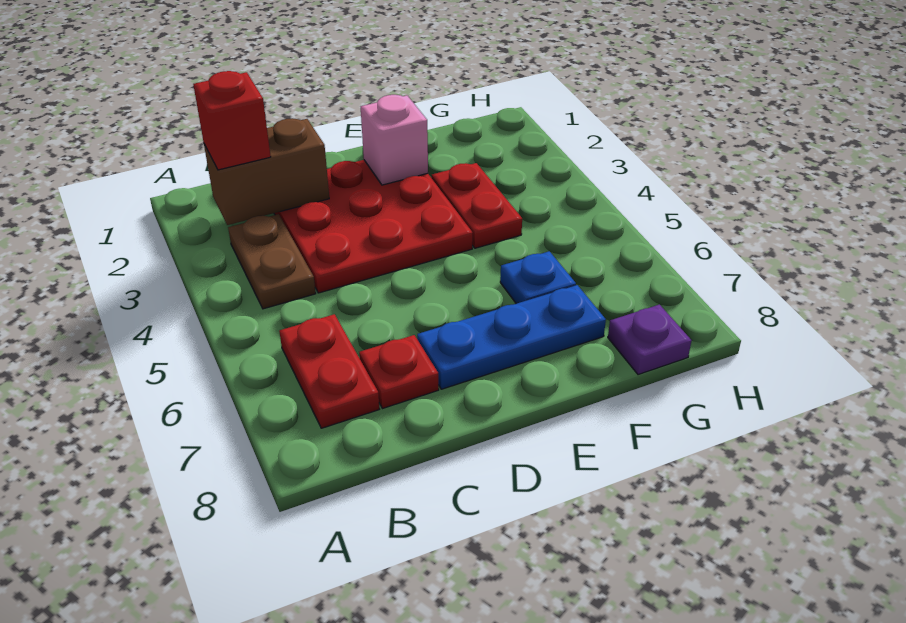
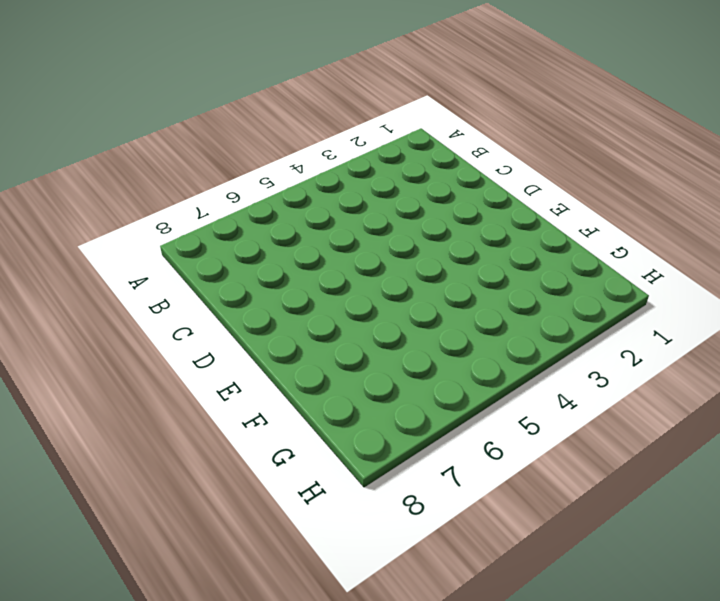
none -> brown 1x2 plate [228,214,316,309]
none -> red 1x2 plate [279,314,379,428]

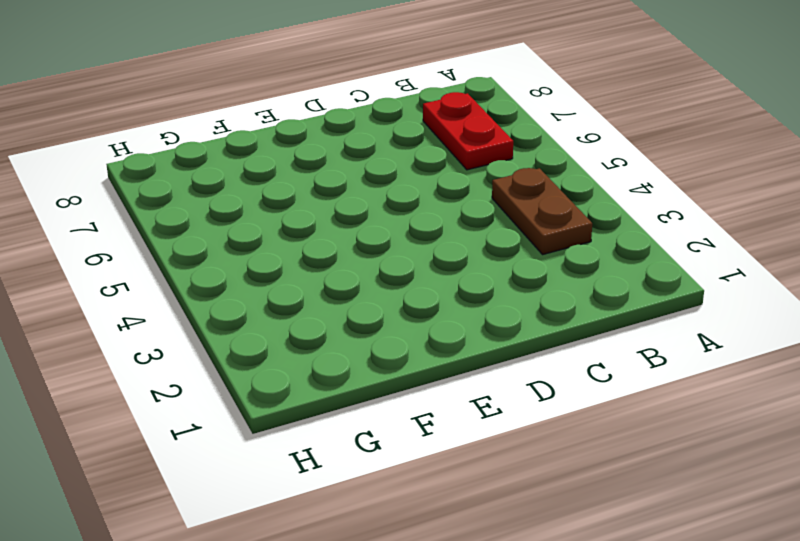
none -> red 3x3 plate [274,160,473,293]
none -> red 1x1 plate [359,335,439,409]

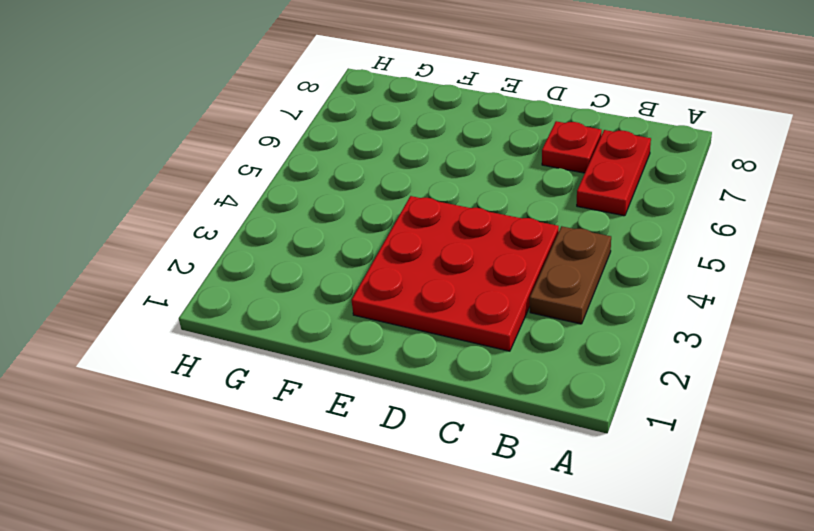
none -> blue 1x3 plate [417,285,606,389]
none -> red 1x2 plate [432,163,522,248]

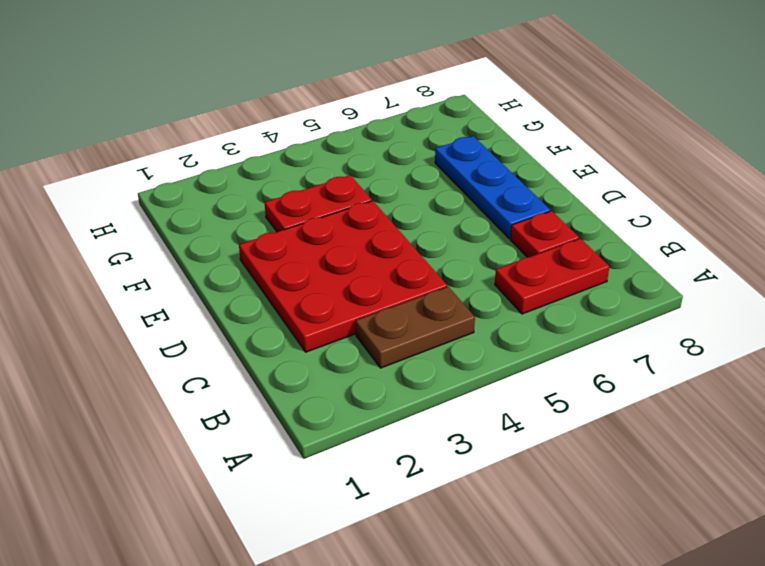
none -> blue 1x1 plate [500,251,576,304]
none -> purple 1x1 plate [608,304,692,375]

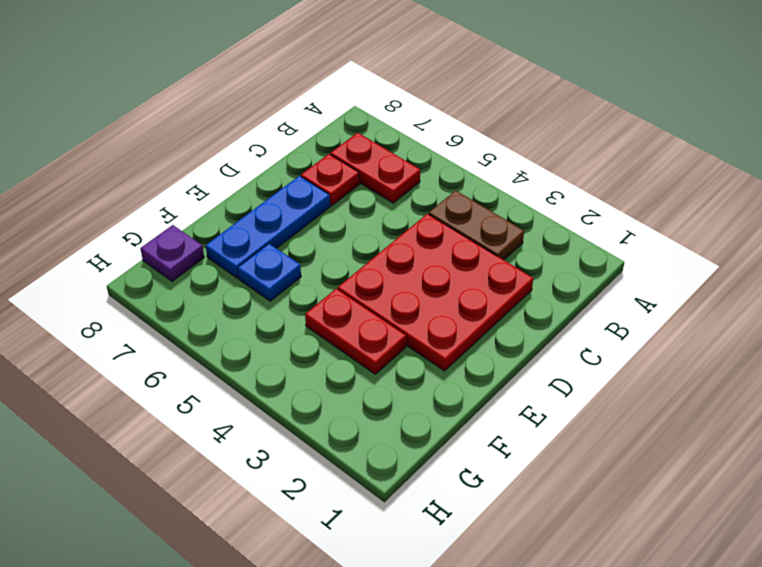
none -> brown 1x2 brick [204,118,329,225]
none -> pink 1x1 brick [361,95,428,185]

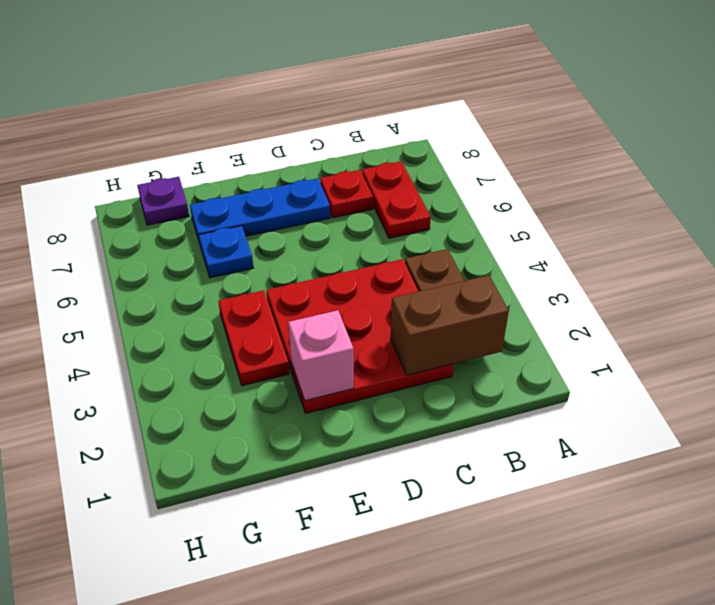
none -> red 1x1 brick [193,71,271,170]

